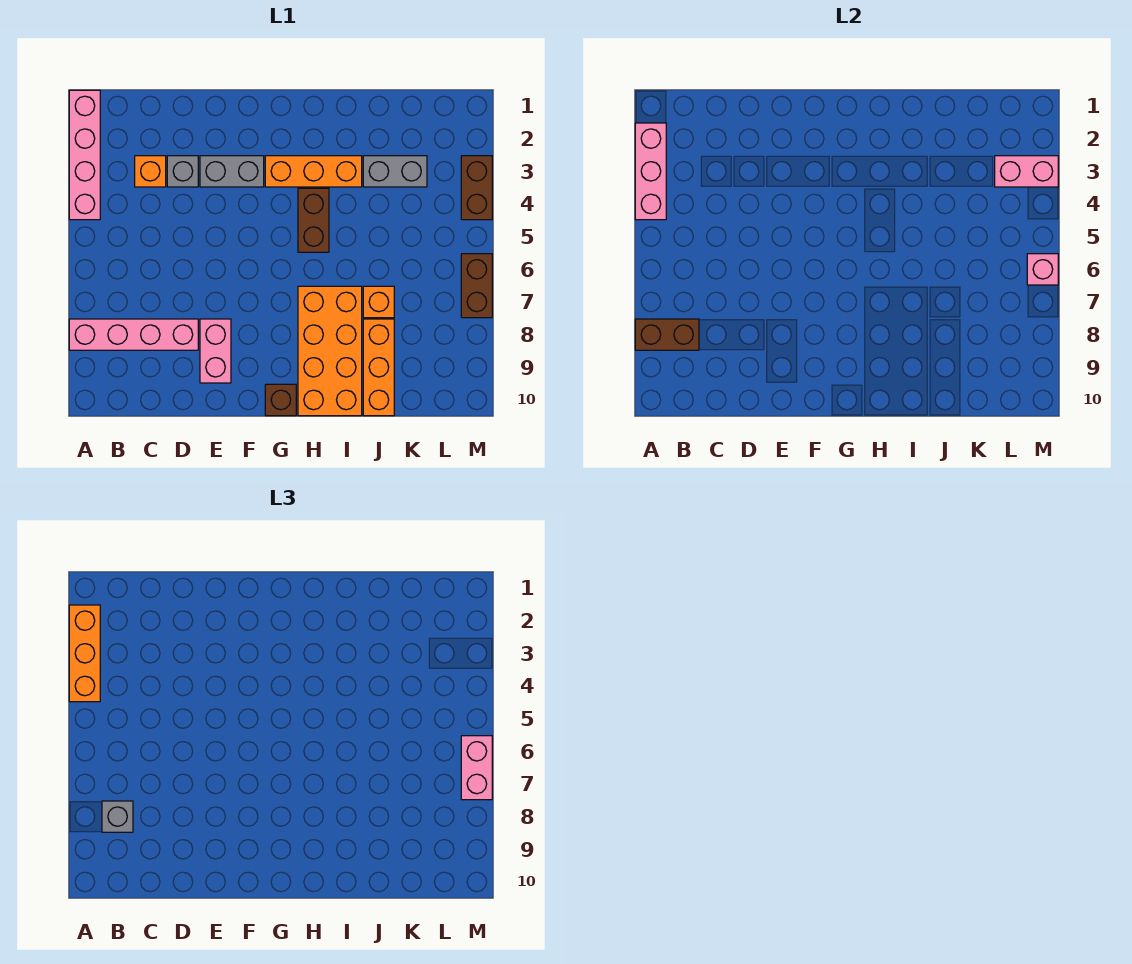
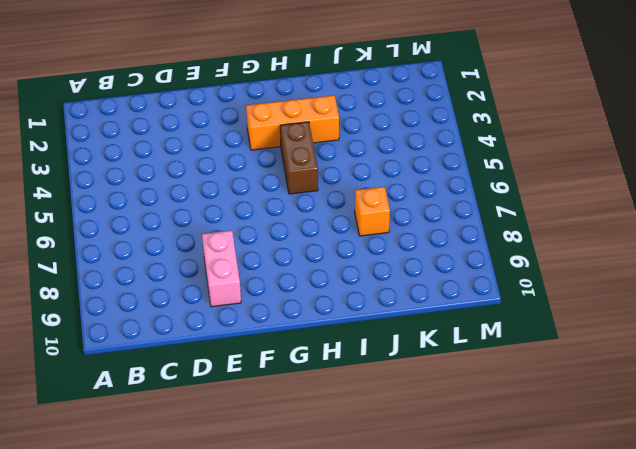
none -> pink 1x4 brick [69,90,100,220]
none -> pink 1x4 brick [69,319,198,350]
none -> orange 1x1 brick [135,156,166,187]

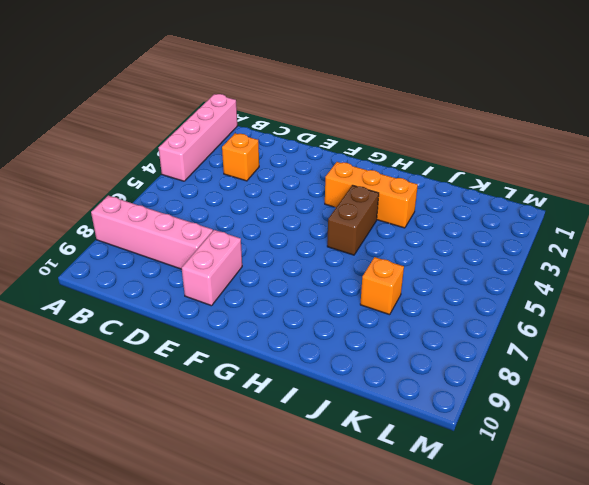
none -> grey 1x1 brick [167,156,198,187]
none -> grey 1x2 brick [200,156,264,187]
none -> brown 1x1 brick [265,384,296,416]

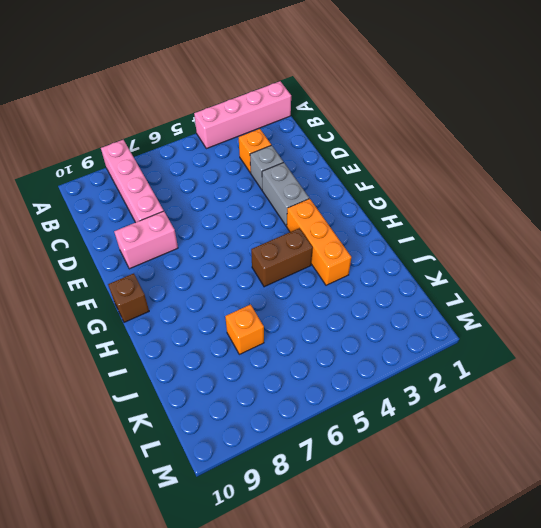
none -> orange 2x4 brick [298,286,362,416]
none -> grey 1x2 brick [363,156,427,187]
none -> orange 1x3 brick [363,319,394,416]

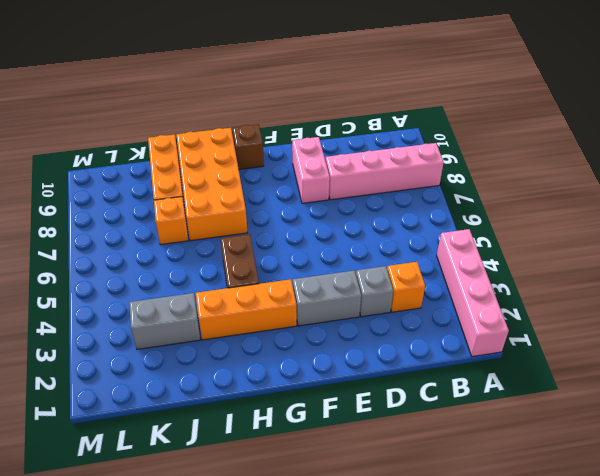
none -> brown 1x2 brick [461,156,492,220]
none -> brown 1x2 brick [461,254,492,318]
none -> pink 1x3 brick [635,123,666,220]

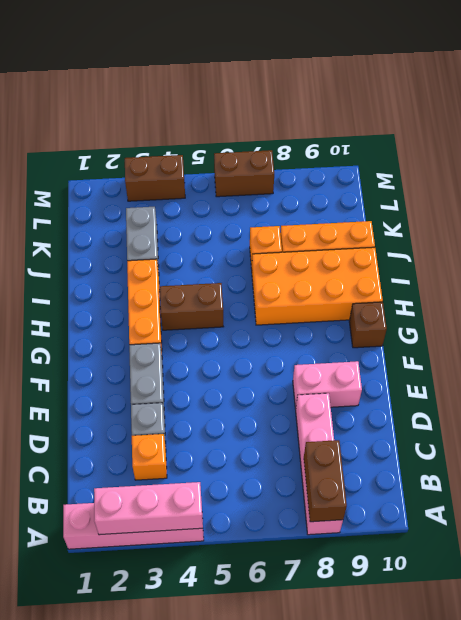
none -> pink 1x2 brick [995,156,1058,187]
none -> pink 1x1 brick [1027,254,1058,285]
none -> orange 1x3 brick [69,605,100,702]

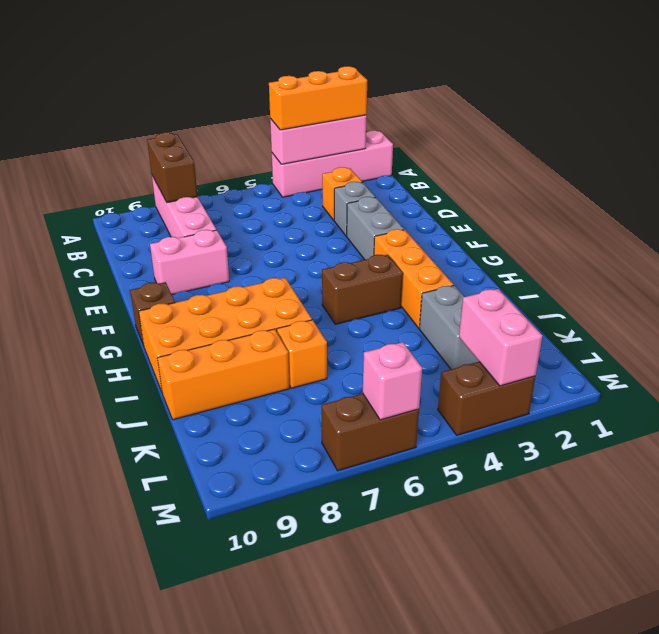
none -> grey 1x1 brick [102,801,133,832]
none -> pink 1x2 brick [461,736,492,800]

